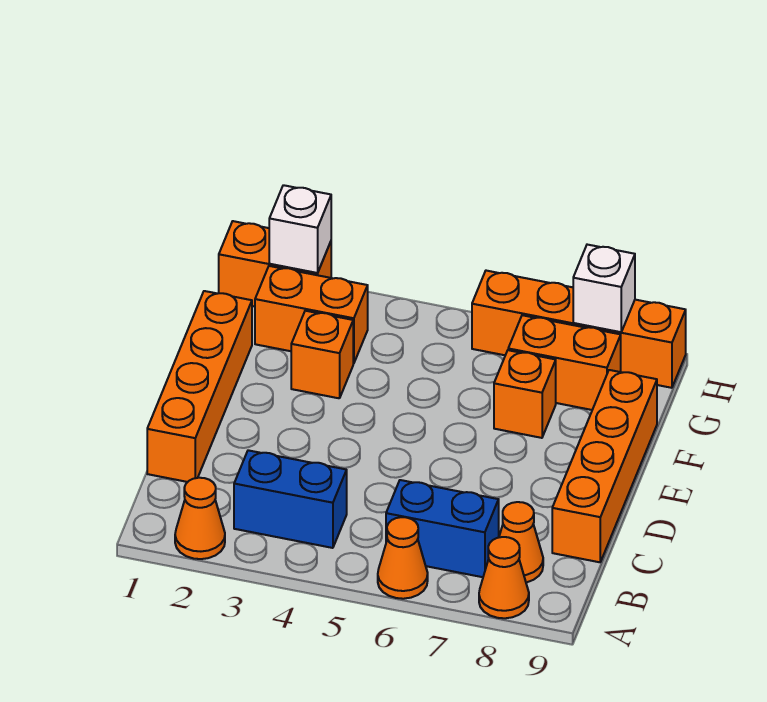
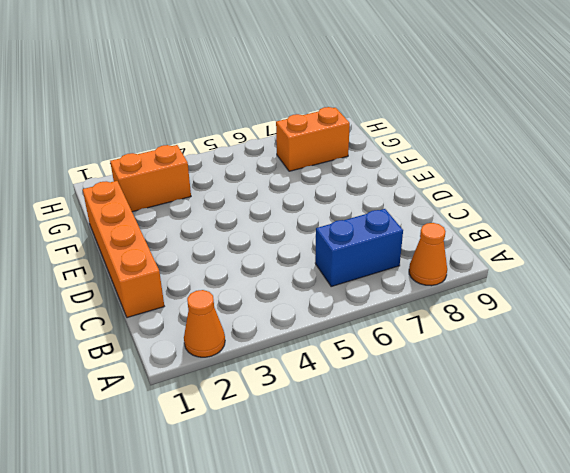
none -> orange 1x1 cone [378,517,428,599]
none -> blue 1x2 brick [234,450,347,548]
none -> orange 1x1 cone [499,502,543,582]

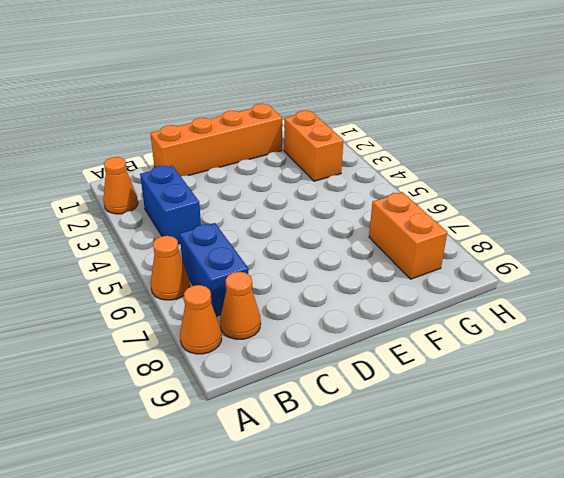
none -> orange 1x4 brick [552,370,657,562]
none -> orange 1x1 brick [291,311,353,398]
none -> orange 1x1 brick [494,350,556,438]

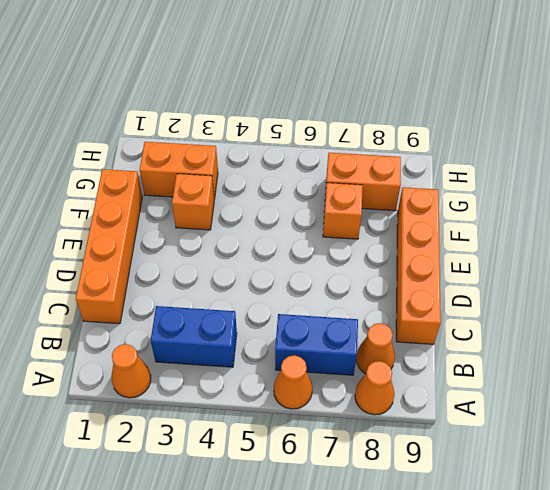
none -> orange 1x2 brick [219,221,331,306]
none -> orange 1x4 brick [472,271,686,388]
none -> white 1x1 brick [269,185,331,273]

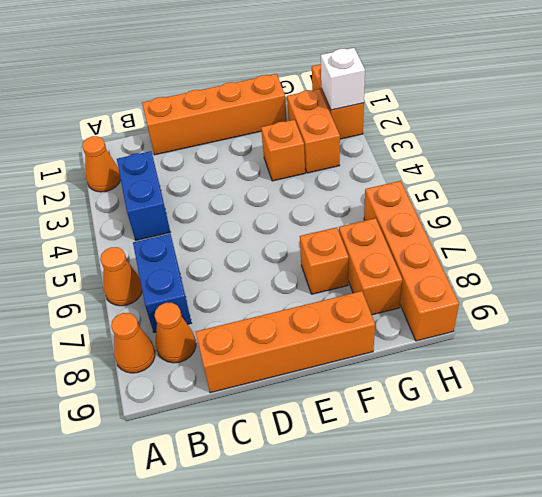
none -> white 1x1 brick [573,245,635,332]

